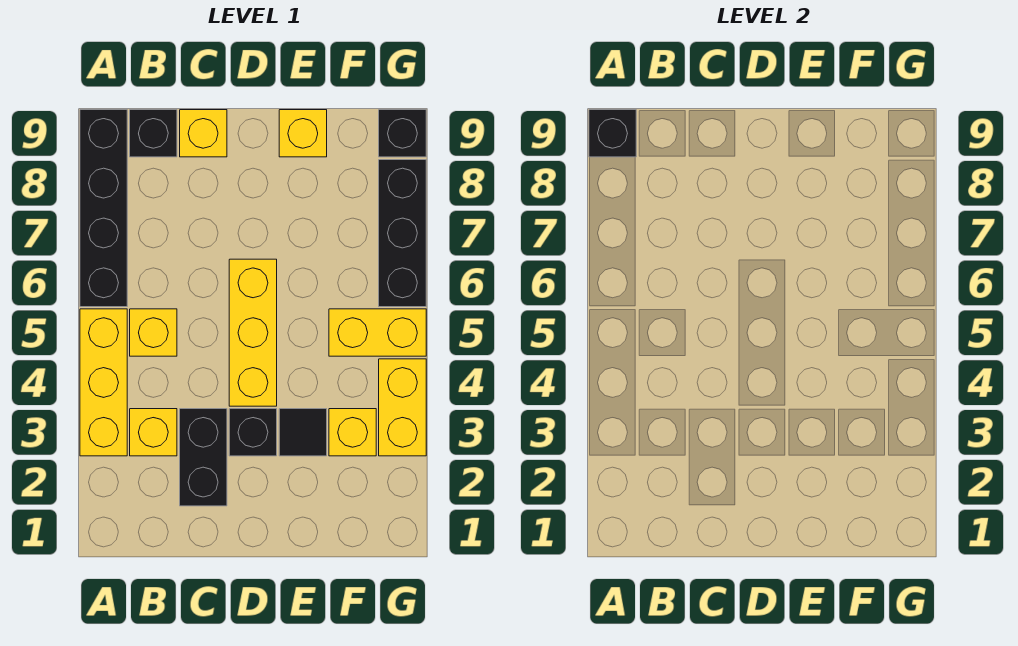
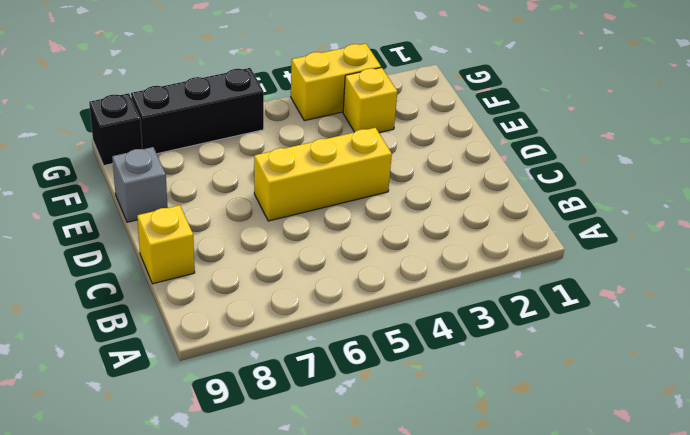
grey 1x1 brick [112,147,168,222] -> yellow 1x1 brick [279,110,327,157]
none -> yellow 1x3 brick [80,309,127,456]
none -> black 1x4 brick [80,110,127,307]
none -> yellow 1x1 brick [130,409,177,456]

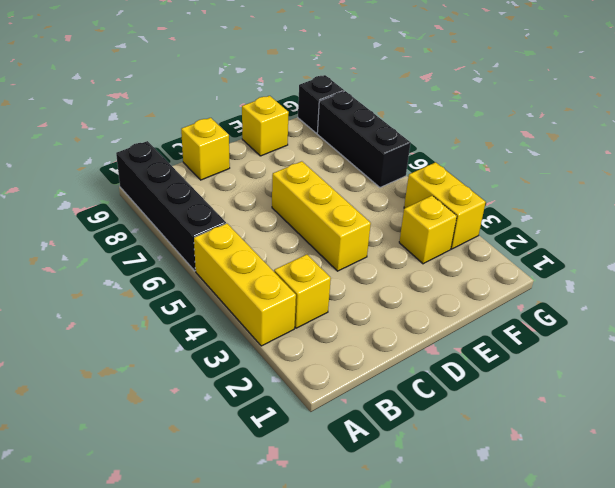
none -> yellow 1x1 brick [130,309,177,356]
none -> black 1x1 brick [130,110,177,157]
none -> black 1x2 brick [180,409,227,506]

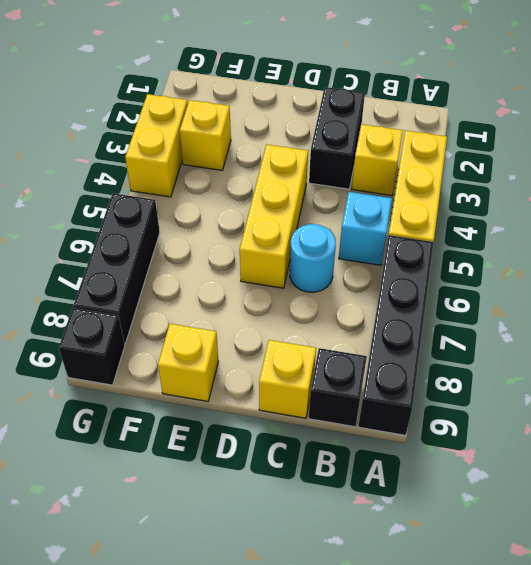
cyan 1x1 brick [339,192,392,265] -> yellow 1x1 brick [130,309,177,356]
cyan 1x1 round brick [290,224,336,292] -> none
none -> black 1x1 brick [229,409,277,456]
none -> black 1x1 tile [279,409,327,456]
none -> yellow 1x2 brick [329,309,426,356]

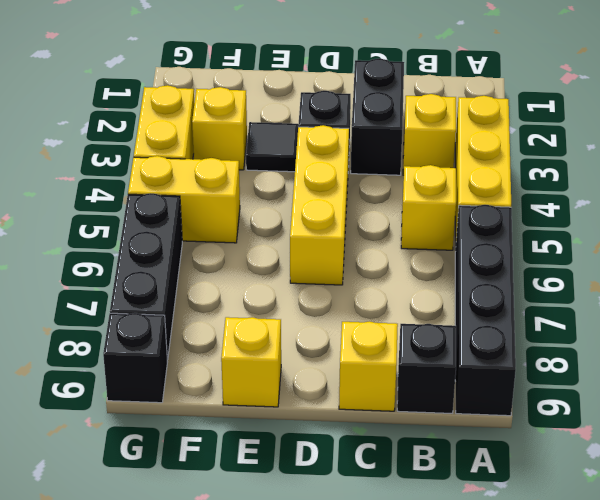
none -> black 1x1 brick [589,110,636,157]

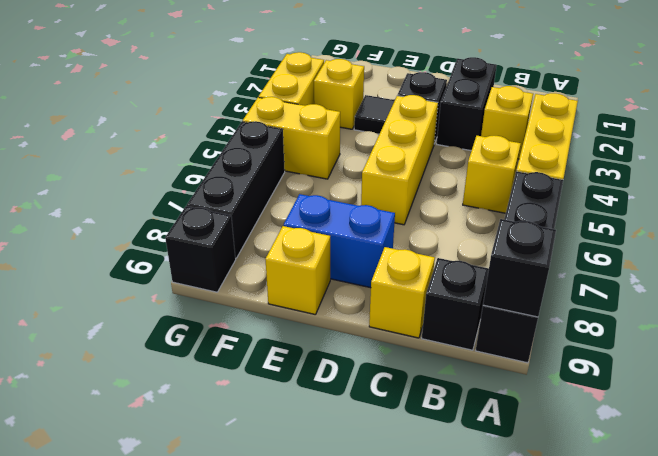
blue 1x2 brick [284,194,395,288] -> none

